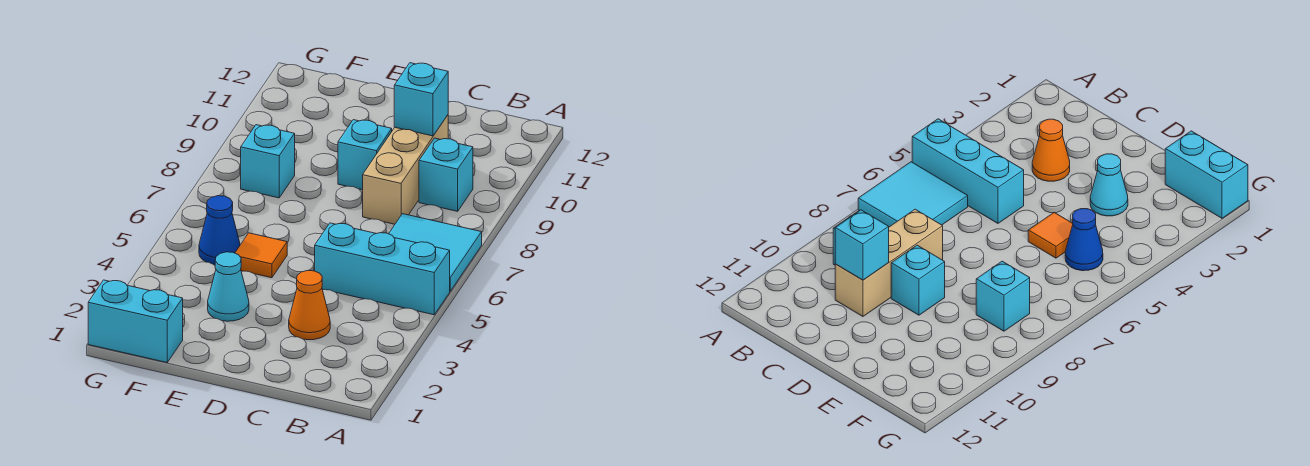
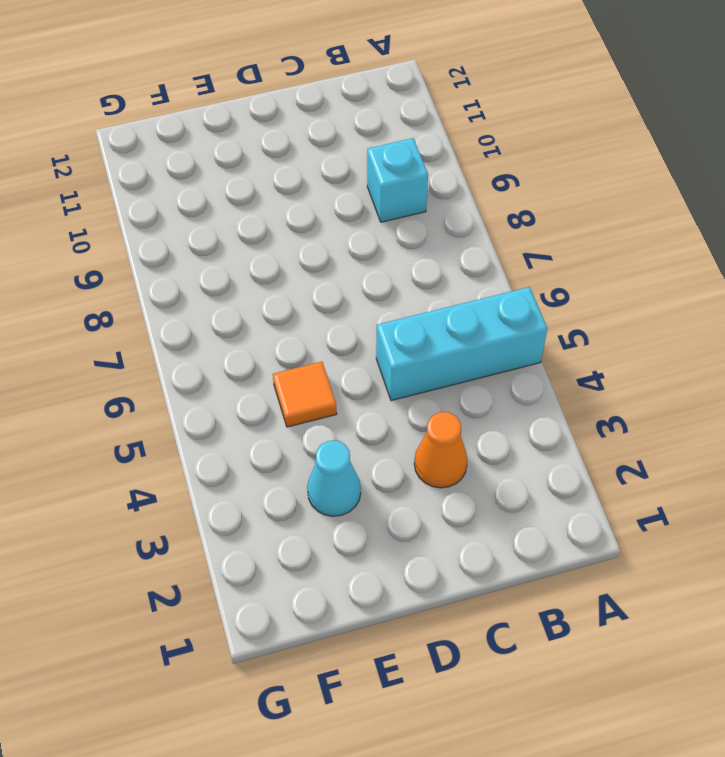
none -> cyan 2x2 tile [389,214,482,291]
none -> tan 1x3 brick [363,115,448,224]
none -> cyan 1x1 brick [338,120,392,190]

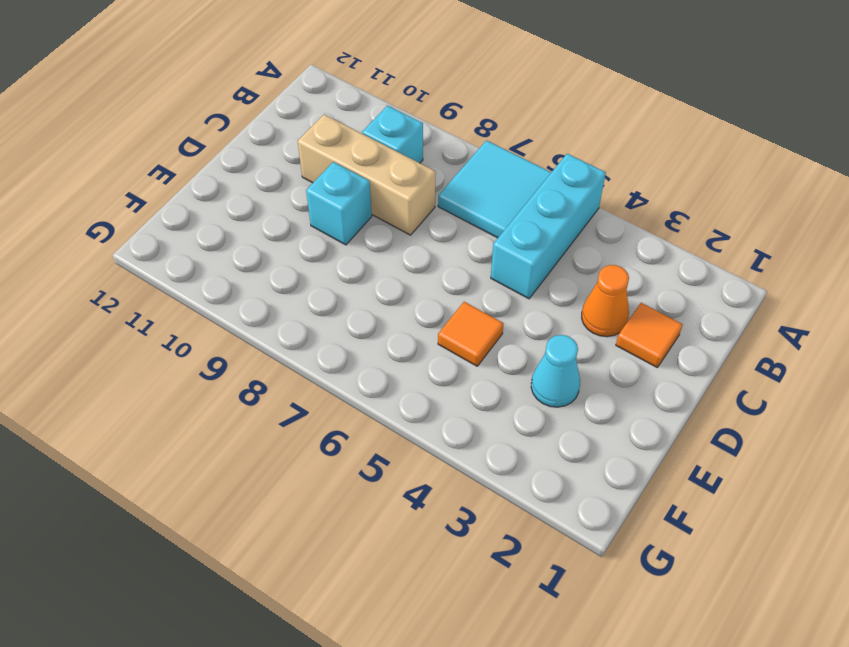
orange 1x1 tile [616,303,683,368] -> none
none -> cyan 1x2 brick [88,280,183,362]
none -> blue 1x1 cone [199,196,240,265]
none -> cyan 1x1 brick [241,125,295,198]

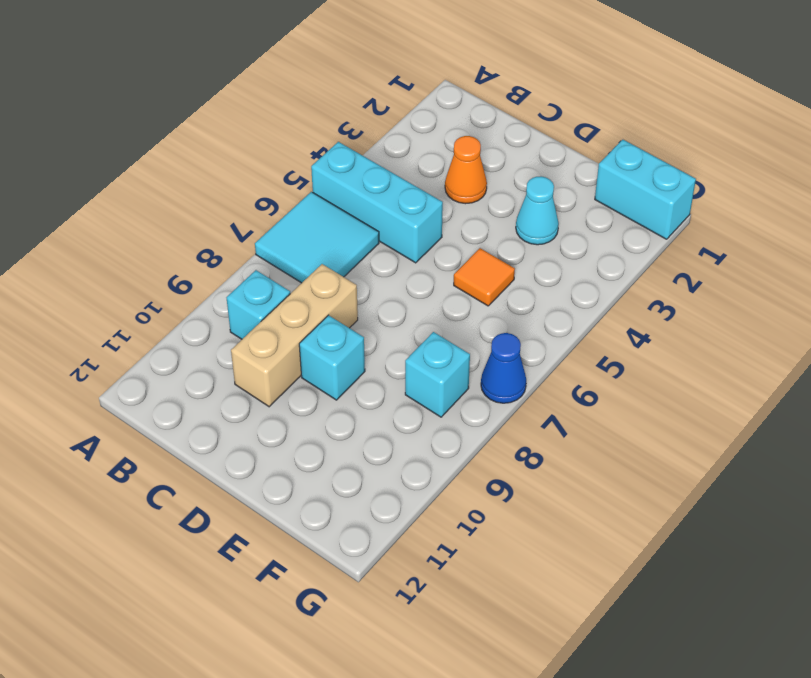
blue 1x1 cone [481,333,526,403] -> blue 1x1 cone moved to [199,196,240,265]
none -> cyan 1x1 brick [394,63,448,136]

